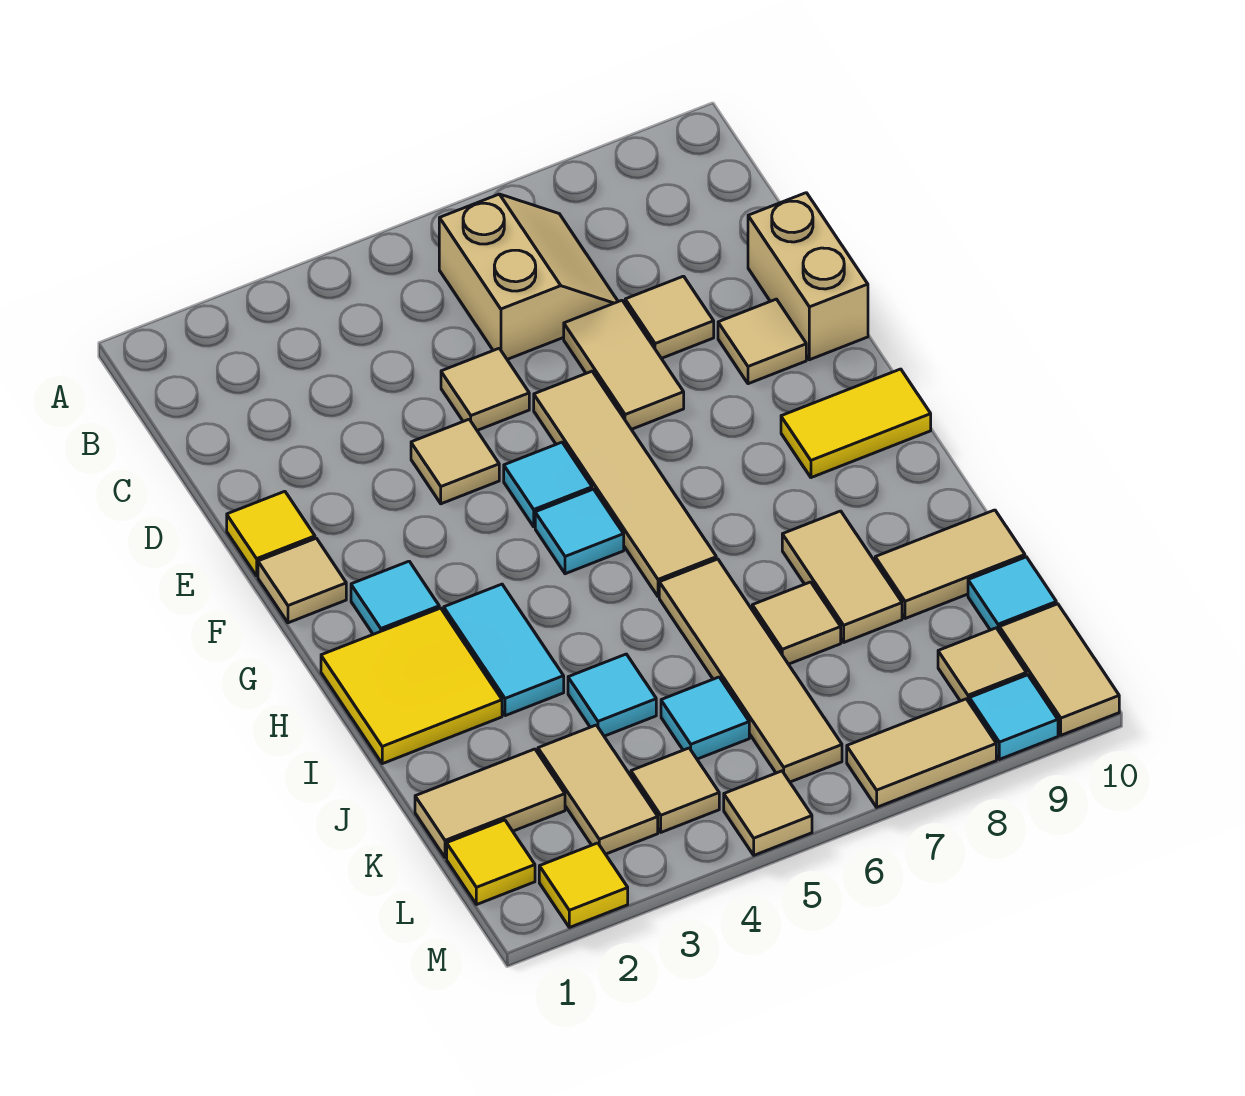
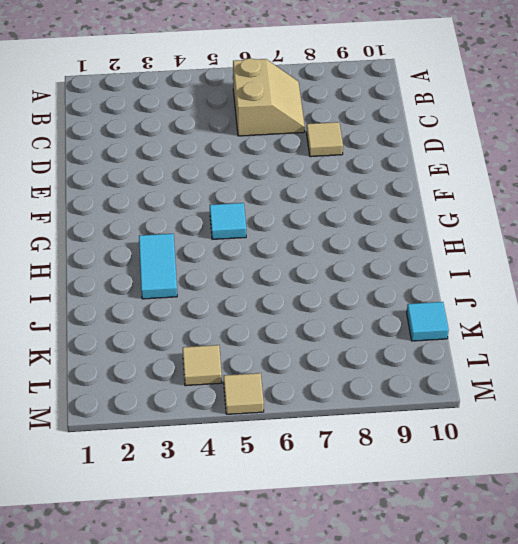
none -> tan 1x1 tile [441,348,529,430]
none -> tan 1x2 tile [564,300,684,429]
none -> tan 1x2 brick [748,193,868,360]
none -> yellow 1x1 tile [227,491,315,576]

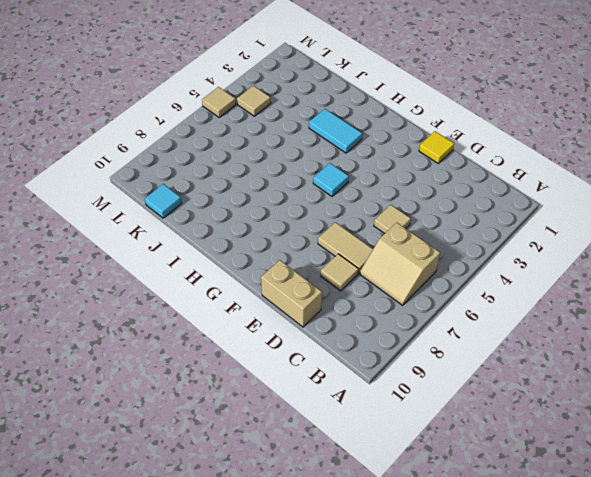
none -> tan 1x1 tile [411,419,499,504]
none -> tan 1x4 tile [534,371,716,597]
none -> tan 1x1 tile [718,299,806,384]
none -> tan 1x1 tile [258,538,346,623]

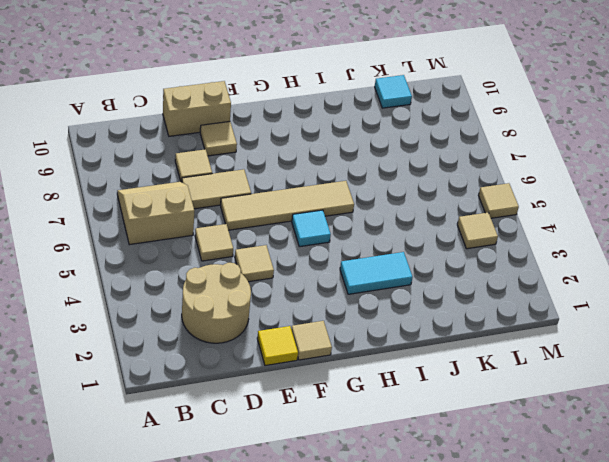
tan 2x2 round brick [182,263,251,343] -> none
none -> cyan 1x1 tile [504,442,592,527]
none -> cyan 1x1 tile [351,561,439,634]
none -> yellow 1x2 tile [781,369,931,478]
none -> yellow 2x2 tile [321,608,502,764]

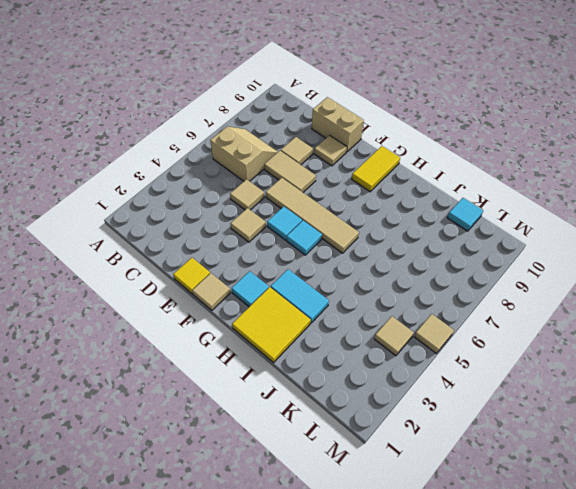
none -> tan 1x4 tile [659,559,842,782]
none -> tan 1x2 tile [782,511,902,642]
none -> cyan 1x1 tile [568,654,656,736]
none -> tan 1x1 tile [752,582,841,664]

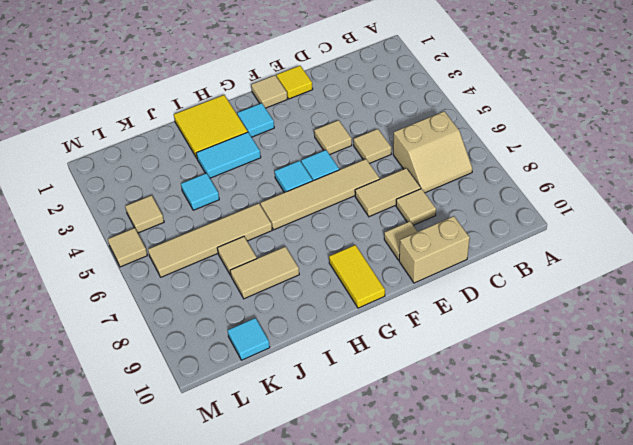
none -> tan 1x2 tile [875,510,1025,619]
none -> tan 1x2 tile [415,749,565,858]
none -> tan 1x2 tile [538,725,658,854]
none -> cyan 1x1 tile [661,677,749,759]

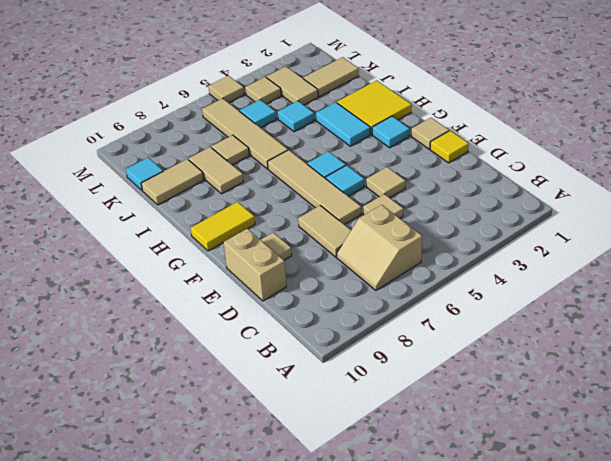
none -> tan 1x1 tile [625,276,714,358]
none -> yellow 1x1 tile [447,820,535,905]
none -> tan 1x1 tile [938,628,1026,702]
none -> tan 1x2 tile [999,604,1119,735]

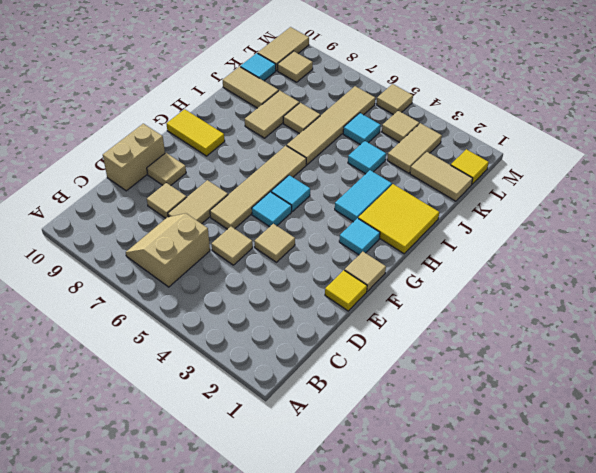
none -> yellow 1x1 tile [539,843,628,927]
none -> tan 1x2 tile [847,699,996,807]
none -> cyan 1x1 tile [969,675,1058,759]

